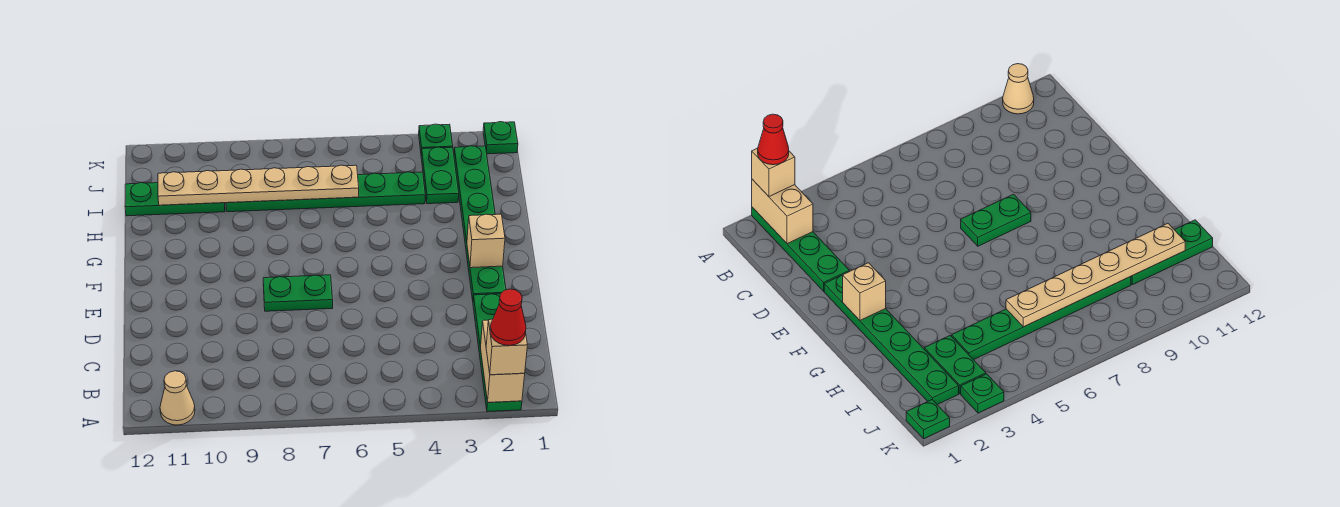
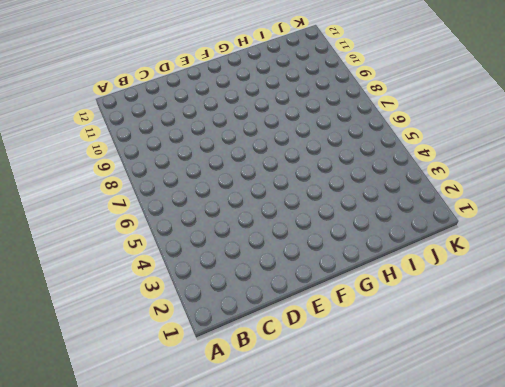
none -> green 1x4 plate [473,294,522,412]
none -> tan 1x1 cone [160,371,195,425]
none -> green 1x6 plate [454,146,506,300]

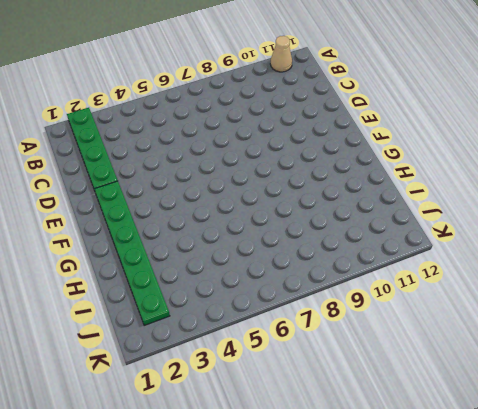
none -> green 1x2 plate [263,275,333,311]
none -> green 1x2 plate [421,147,459,204]
none -> green 1x6 plate [226,172,425,212]

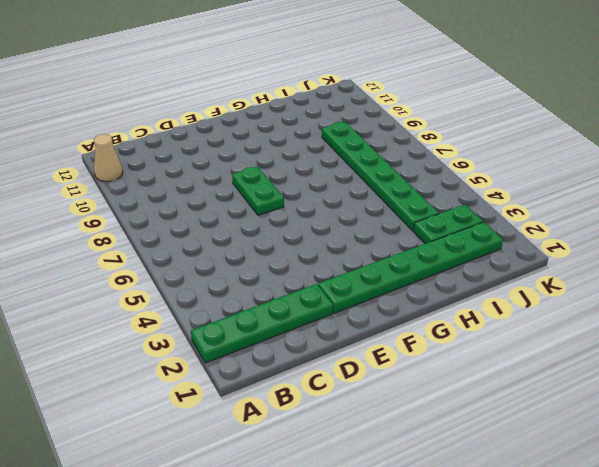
none -> green 1x3 plate [125,183,225,216]
none -> green 1x1 plate [483,122,518,154]
none -> green 1x1 plate [419,124,453,153]

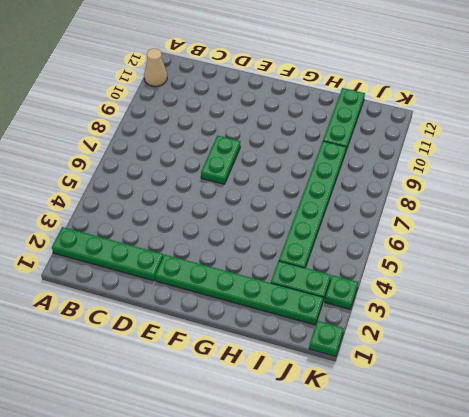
none -> tan 1x2 brick [481,320,525,402]
none -> tan 1x1 brick [467,214,505,268]
none -> tan 1x6 plate [158,165,359,205]

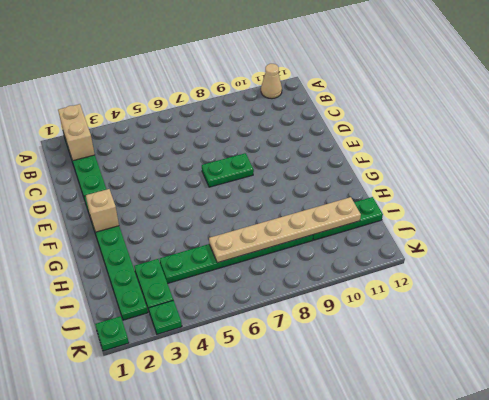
none -> tan 1x1 brick [486,319,527,375]
none -> red 1x1 cone [490,289,526,346]

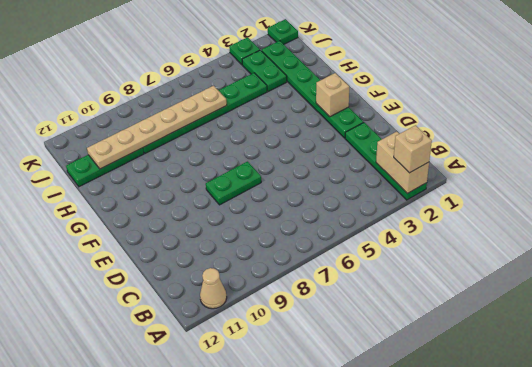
none -> red 1x1 cone [490,289,526,346]

